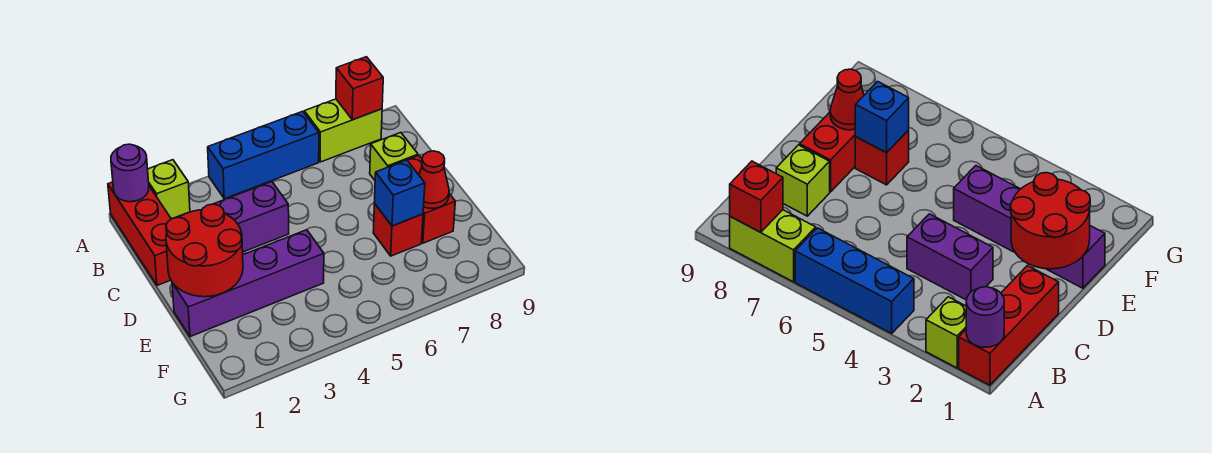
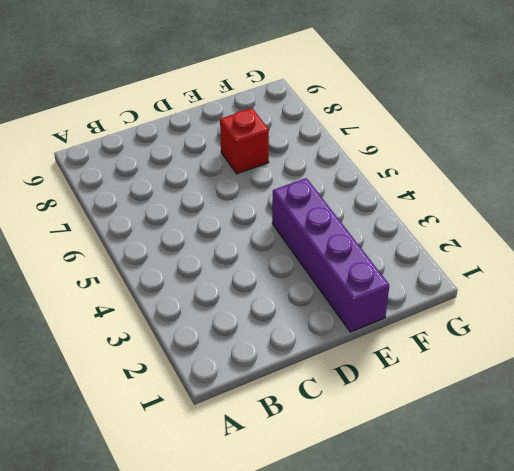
none -> red 1x3 brick [108,182,171,285]
none -> lime 1x1 brick [148,160,190,219]
none -> blue 1x3 brick [208,111,319,199]

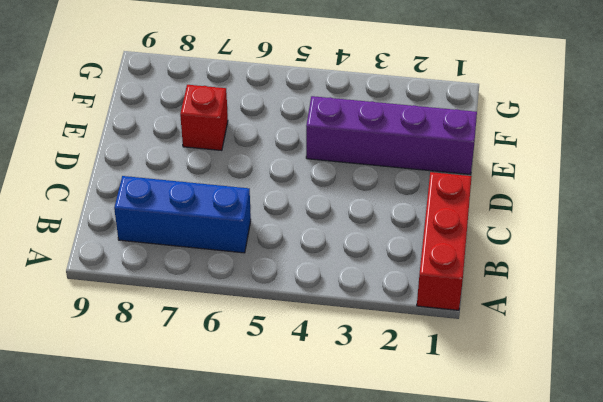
blue 1x3 brick [114,176,251,253] -> blue 1x3 brick moved to [208,111,319,199]
none -> lime 1x1 brick [148,160,190,219]
none -> lime 1x2 brick [304,99,382,162]
none -> purple 1x2 brick [214,182,289,252]

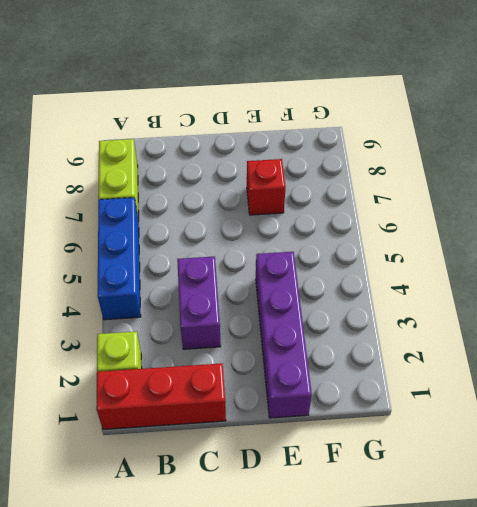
none -> lime 1x1 brick [370,133,418,180]
none -> red 1x2 brick [407,155,455,243]
none -> purple 1x1 round brick [111,144,149,202]

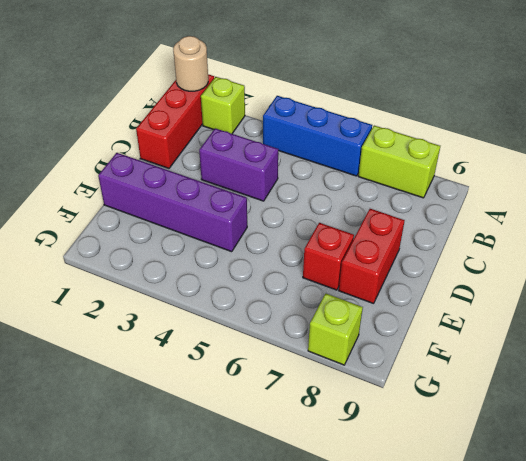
tan 1x1 round brick [173,36,208,91] -> purple 1x1 round brick [111,144,149,202]
lime 1x1 brick [308,294,363,365] -> lime 1x1 brick moved to [370,133,418,180]
none -> red 1x1 brick [336,57,383,120]
none -> red 2x2 round brick [166,204,243,297]
none -> blue 1x1 brick [374,160,425,226]

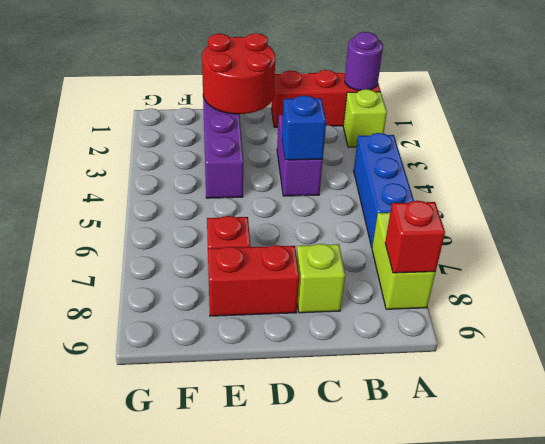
blue 1x1 brick [282,96,326,160] -> blue 1x1 brick moved to [374,160,425,226]
none -> red 1x1 cone [419,151,449,208]

